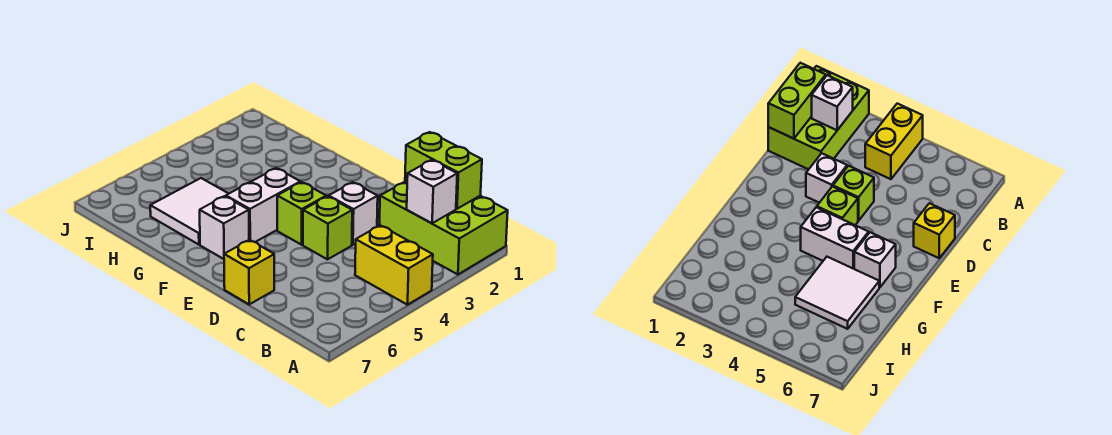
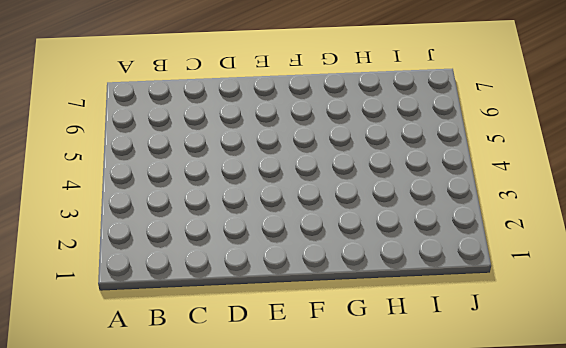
none -> lime 2x3 brick [379,181,508,274]
none -> yellow 1x2 brick [355,225,433,305]

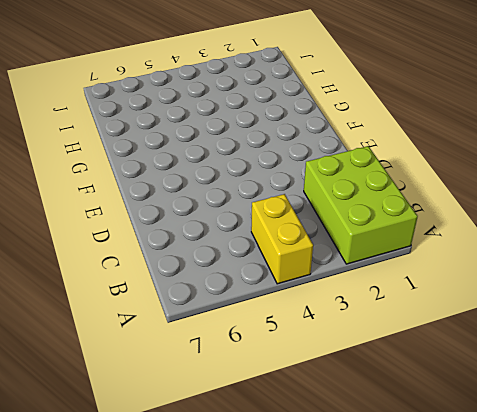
none -> white 1x1 brick [329,182,378,245]
none -> lime 1x1 brick [303,196,352,259]

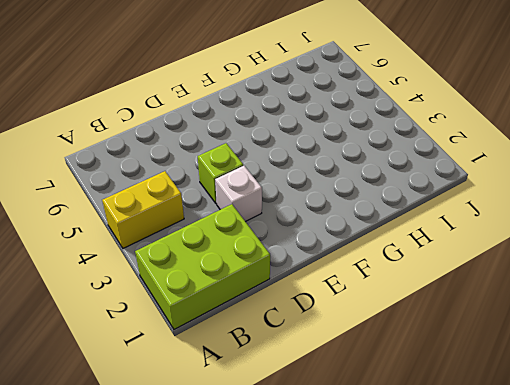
none -> yellow 1x1 brick [224,240,274,304]
none -> lime 1x1 brick [277,182,326,245]

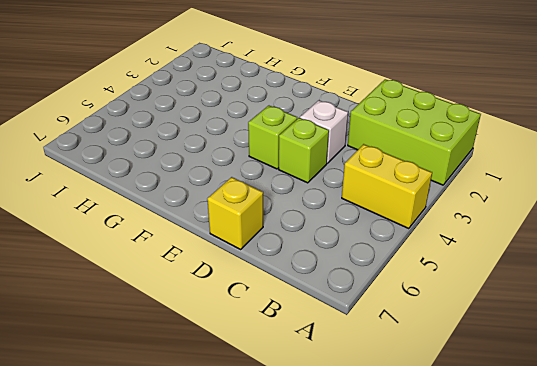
none -> white 1x2 brick [226,168,300,242]
none -> white 1x1 brick [200,196,249,259]

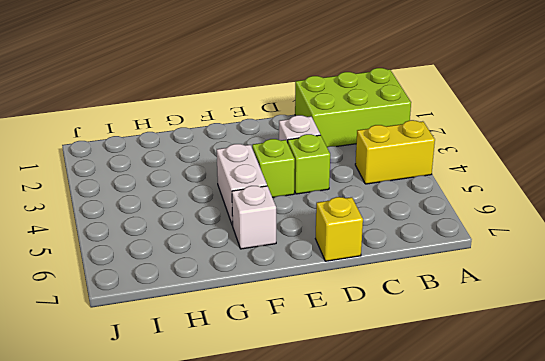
none -> white 2x2 tile [150,178,229,245]
none -> lime 1x2 brick [405,132,482,209]

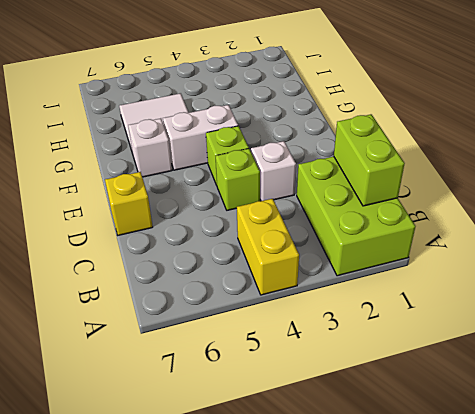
none -> white 1x1 brick [407,160,457,223]

